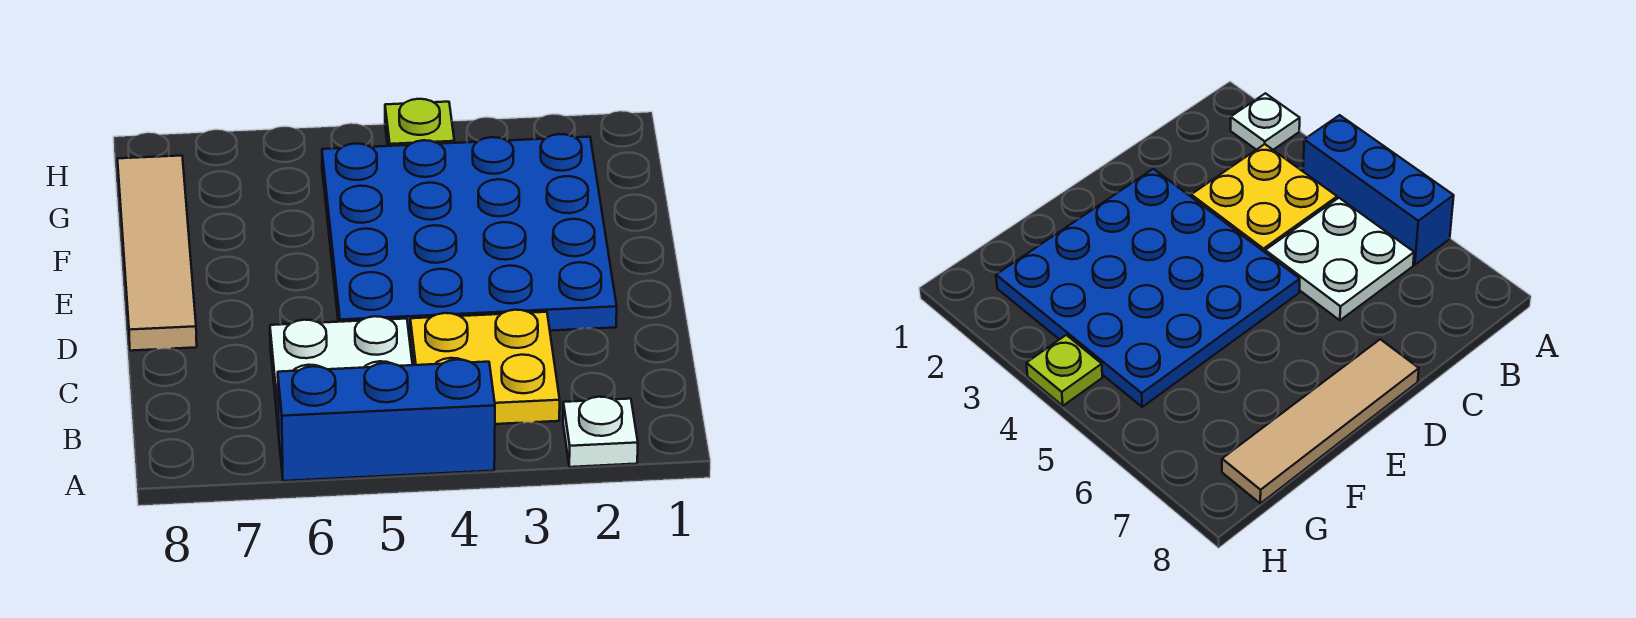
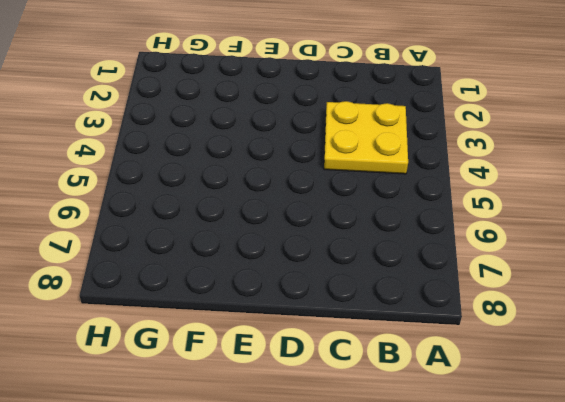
none -> white 1x1 plate [563,397,638,467]
none -> blue 1x3 brick [278,360,495,481]

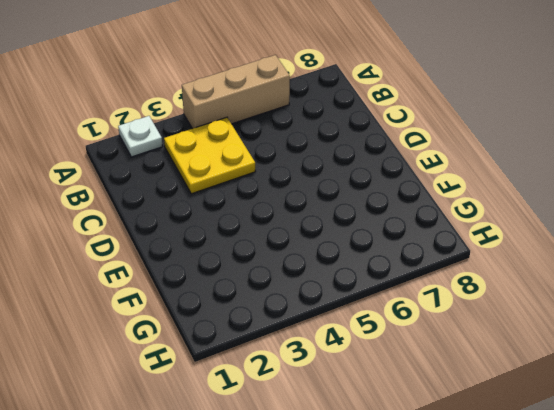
tan 1x3 brick [182,55,290,129] -> blue 1x3 brick [278,360,495,481]
none -> white 2x2 plate [270,316,412,434]
none -> blue 4x4 plate [322,134,617,337]

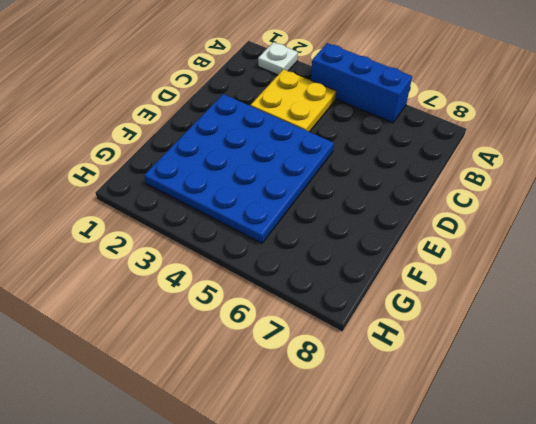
none -> white 2x2 plate [270,316,412,434]
none -> tan 1x4 tile [117,156,197,351]

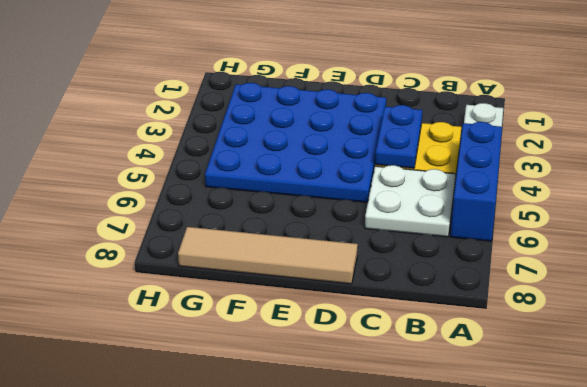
blue 1x2 plate [375,105,422,168] -> none
none -> lime 1x1 plate [385,99,454,146]

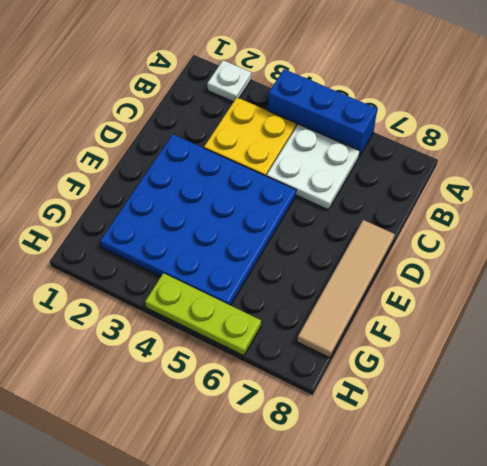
lime 1x3 plate [145,273,261,356] -> lime 1x1 plate [385,99,454,146]

